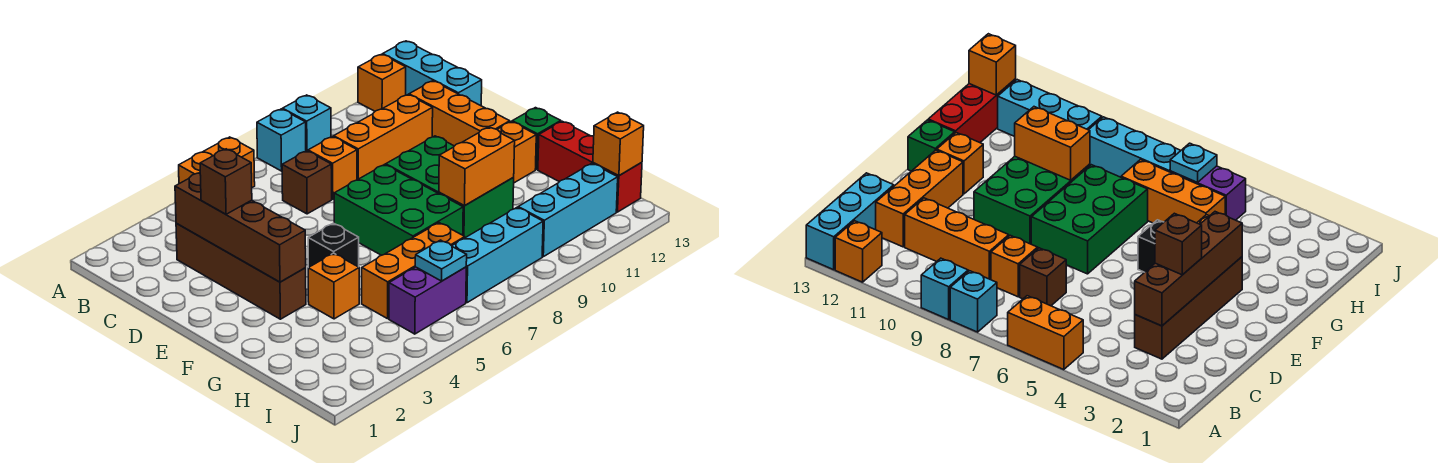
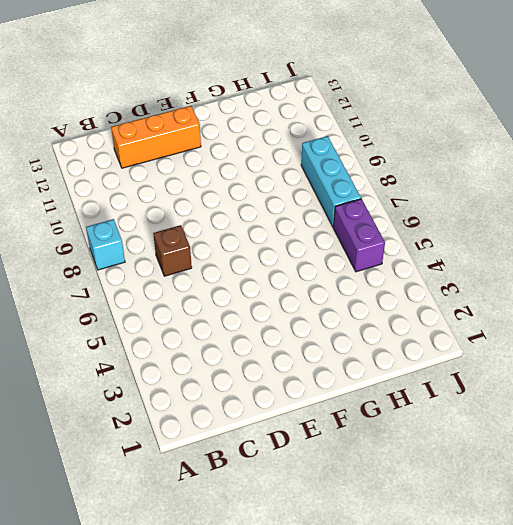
none -> orange 1x2 brick [179,137,255,187]
none -> cyan 1x1 brick [283,95,331,151]
none -> orange 1x1 brick [358,54,406,111]

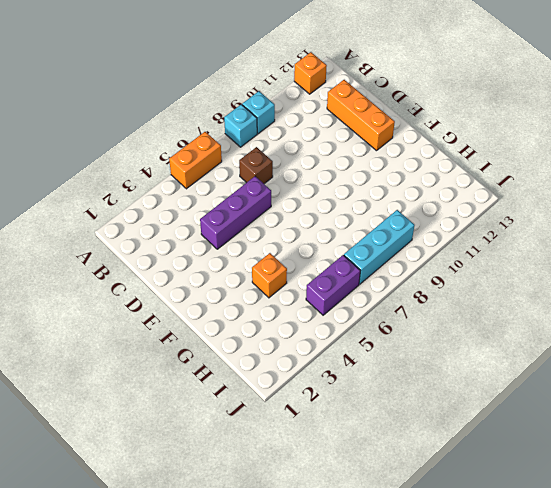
purple 1x3 brick [200,176,271,249] -> none
none -> cyan 1x3 brick [383,41,482,106]
none -> brown 1x4 brick [176,223,306,319]
none -> orange 1x1 brick [308,137,357,199]

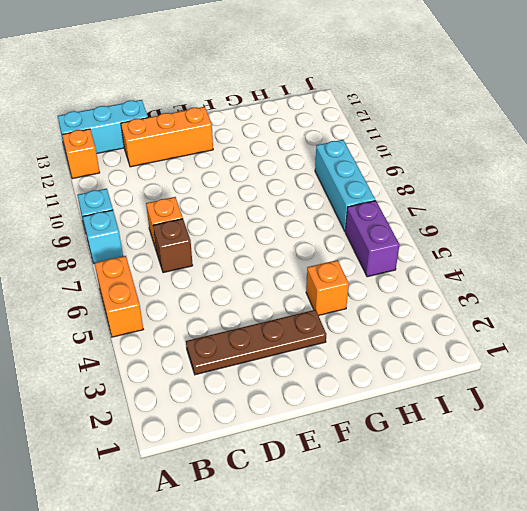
brown 1x4 plate [186,310,326,375] -> brown 1x4 brick [176,223,306,319]
none -> orange 1x3 brick [334,95,433,180]
none -> green 2x3 brick [334,165,463,255]
none -> green 2x3 brick [386,136,514,238]

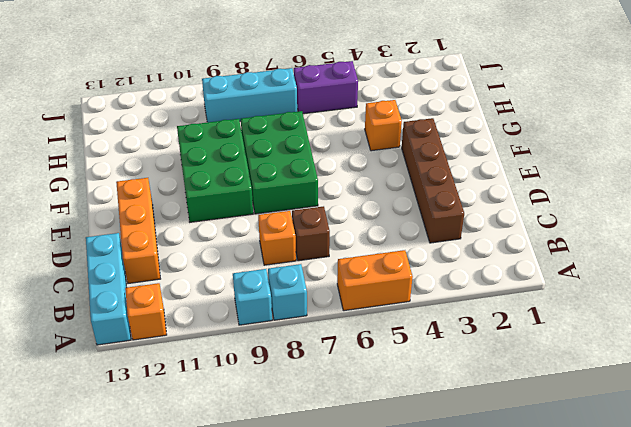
none -> orange 1x3 brick [334,95,433,180]
none -> black 1x1 brick [308,223,359,268]
none -> orange 1x1 brick [497,122,536,183]

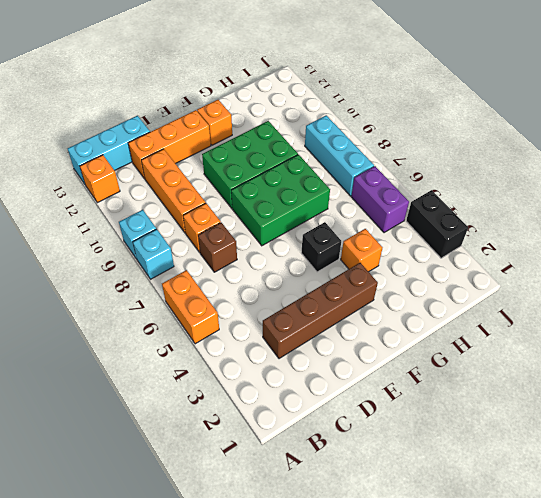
black 1x2 brick [406,190,468,258] -> none
none -> green 1x1 brick [512,108,561,170]
none -> red 1x3 brick [538,121,642,212]
none -> orange 1x3 brick [362,223,465,319]

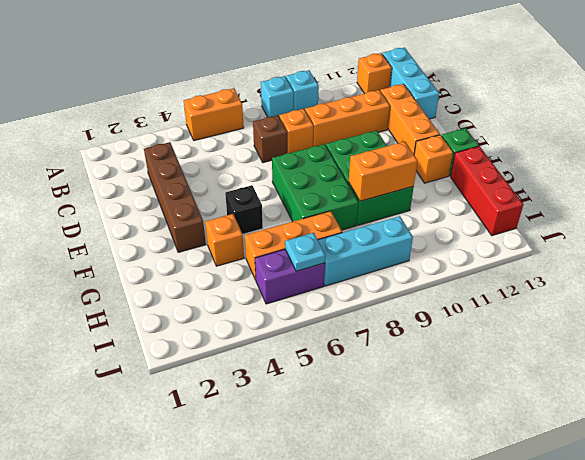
none -> cyan 1x3 brick [518,163,618,257]
none -> brown 1x4 brick [175,173,306,282]
none -> orange 1x1 brick [593,112,644,176]

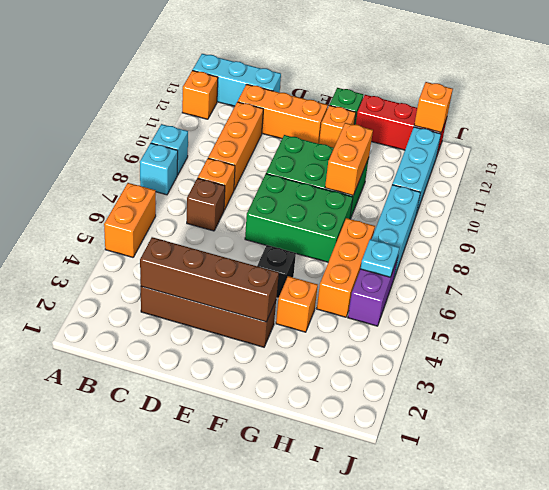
none -> brown 1x1 brick [200,149,252,214]

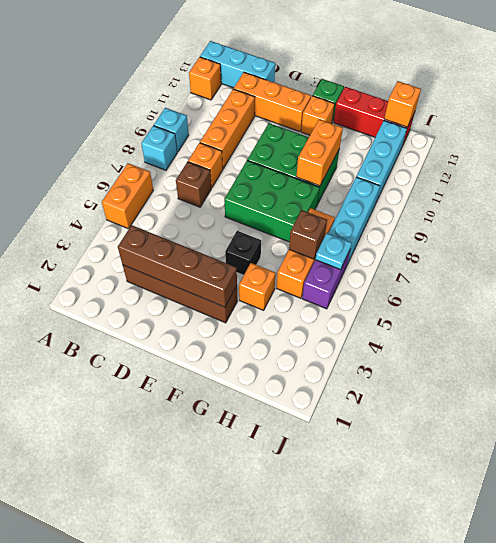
brown 1x1 brick [289,210,327,259] -> brown 1x1 brick moved to [200,149,252,214]

